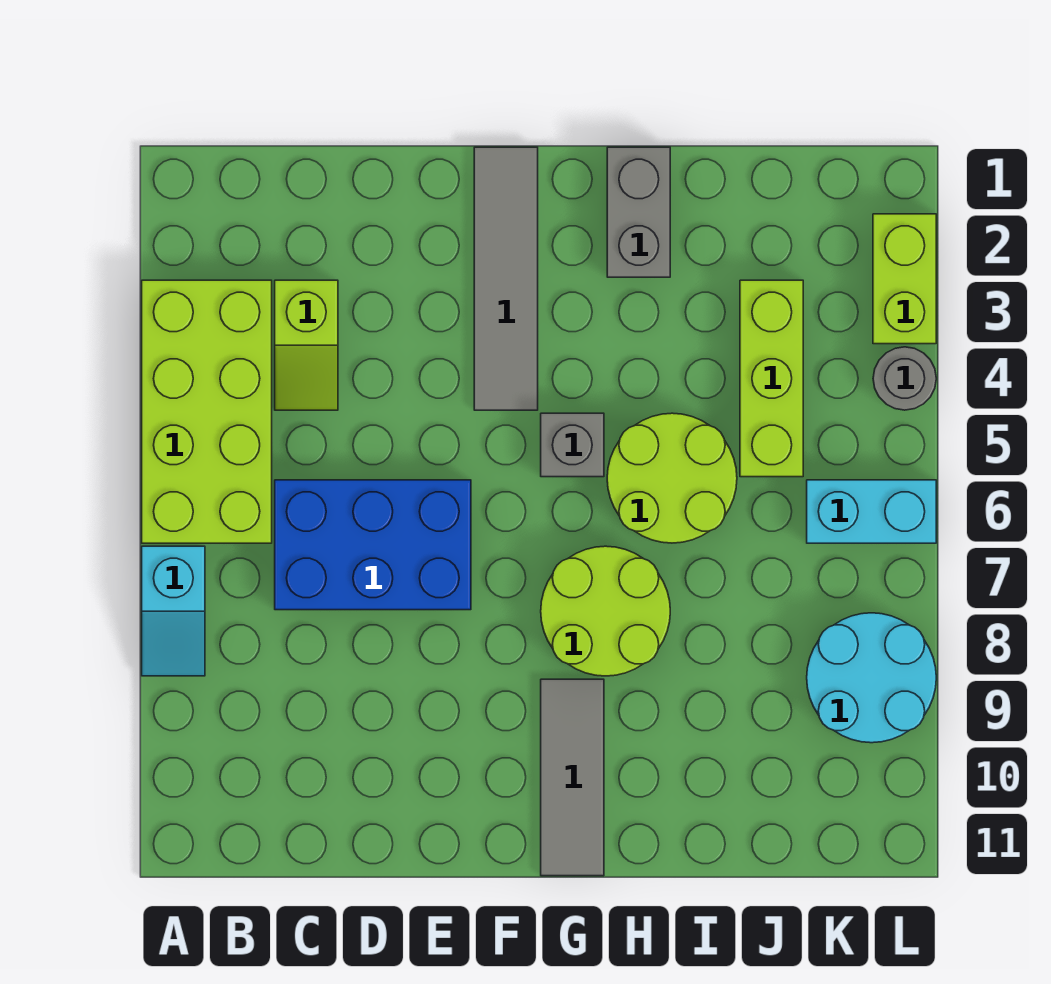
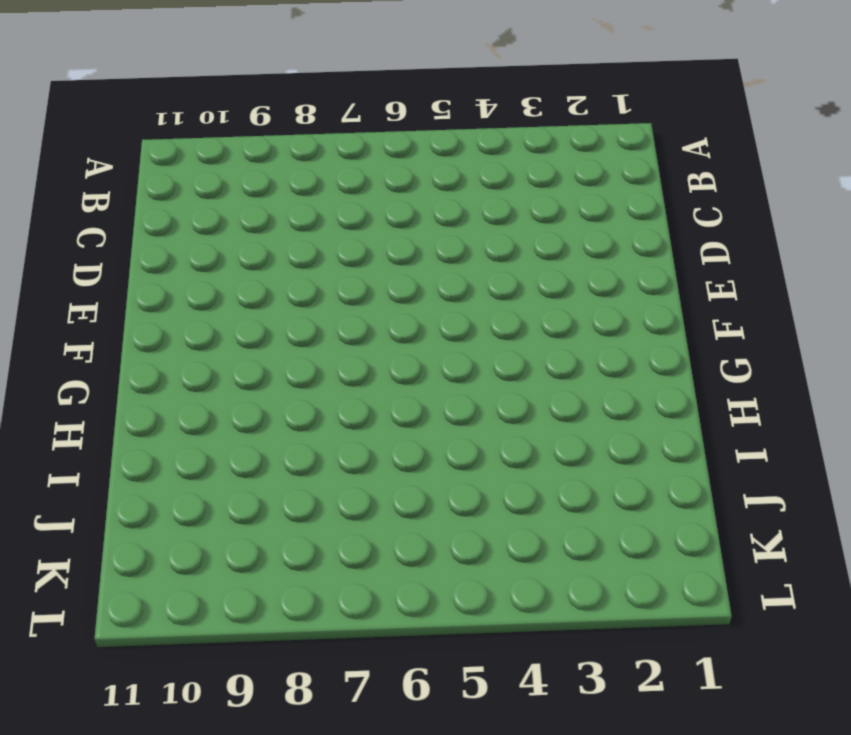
none -> lime 2x4 brick [142,280,272,543]
none -> cyan 1x2 slope [142,546,205,676]
none -> lime 1x2 slope [275,280,338,410]

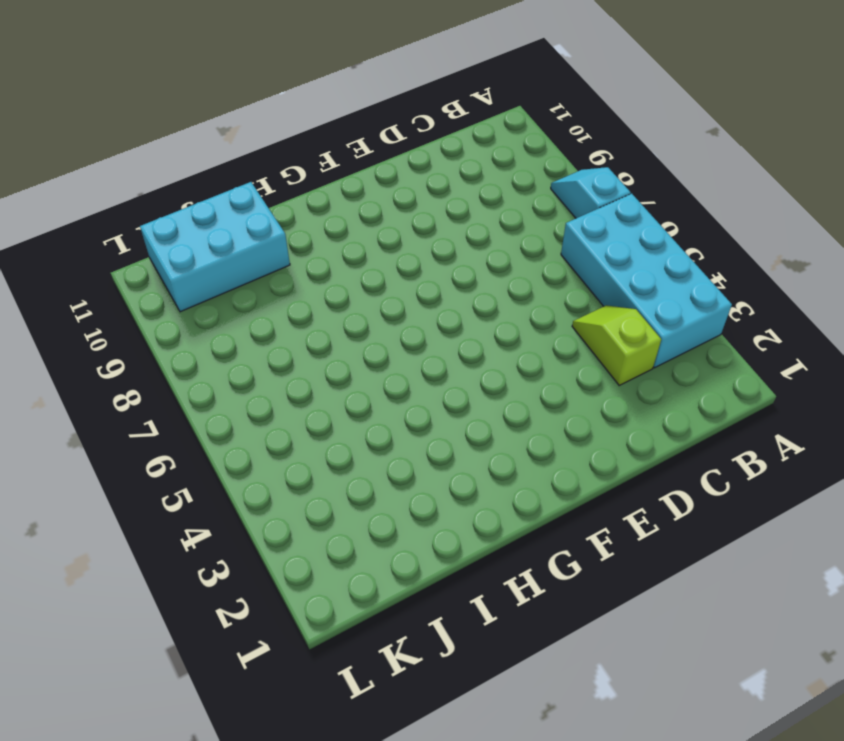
cyan 2x4 brick [561,194,732,368] -> lime 2x4 brick [142,280,272,543]
cyan 2x3 brick [140,182,290,312] -> none
none -> blue 2x3 brick [275,480,471,610]
none -> grey 1x4 tile [474,147,538,410]
none -> grey 1x1 brick [541,413,604,477]

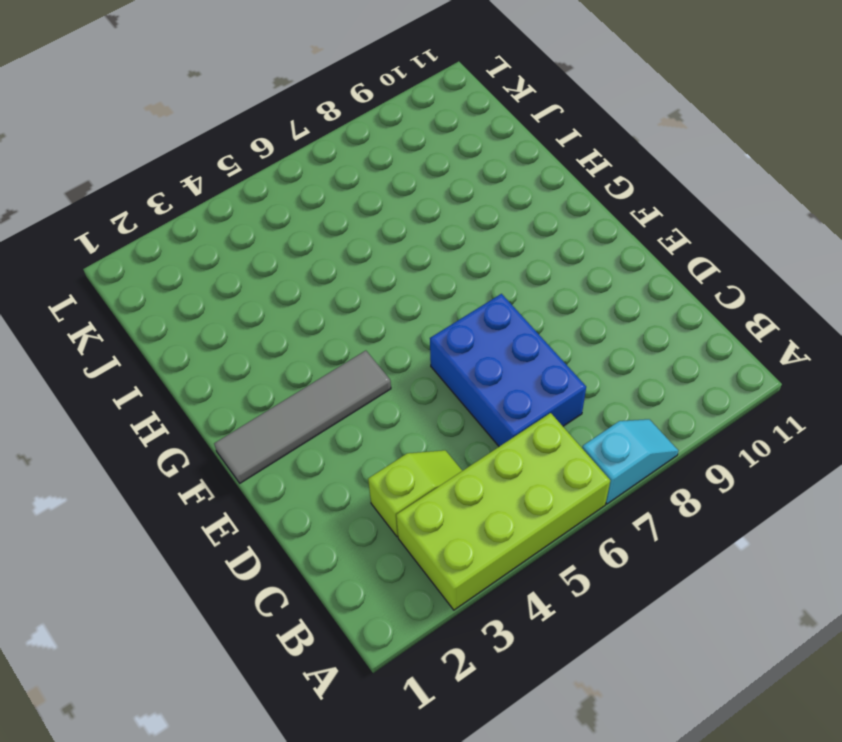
none -> grey 1x1 brick [541,413,604,477]
none -> lime 2x2 round brick [541,546,670,676]
none -> grey 1x3 tile [541,679,604,876]

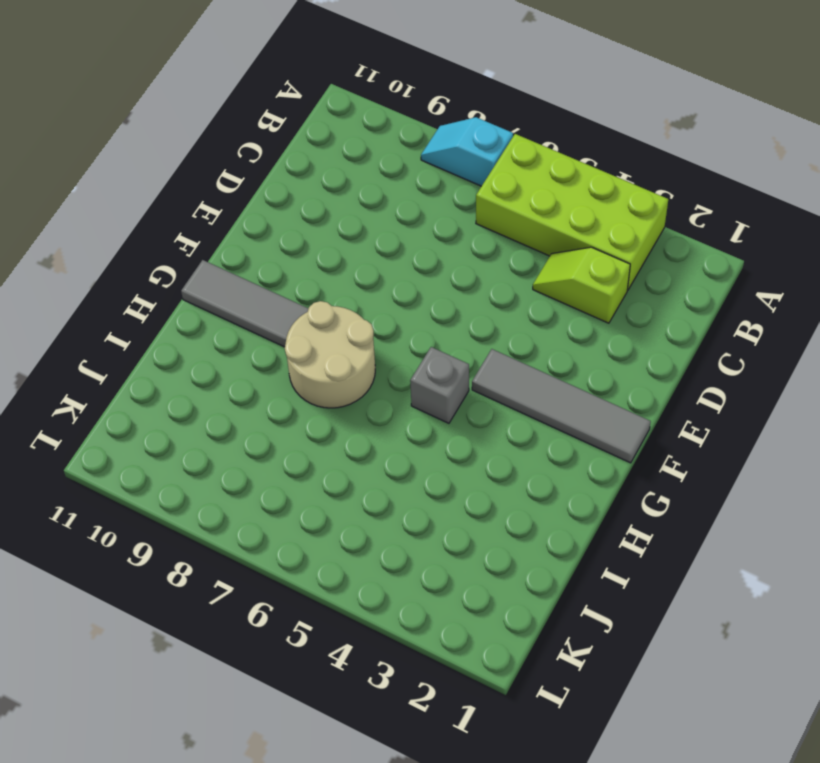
tan 2x2 round brick [285,301,375,408] -> lime 2x2 round brick [541,546,670,676]
none -> blue 2x3 brick [275,480,471,610]
none -> grey 1x2 brick [607,147,670,277]
none -> lime 2x2 round brick [607,413,737,543]

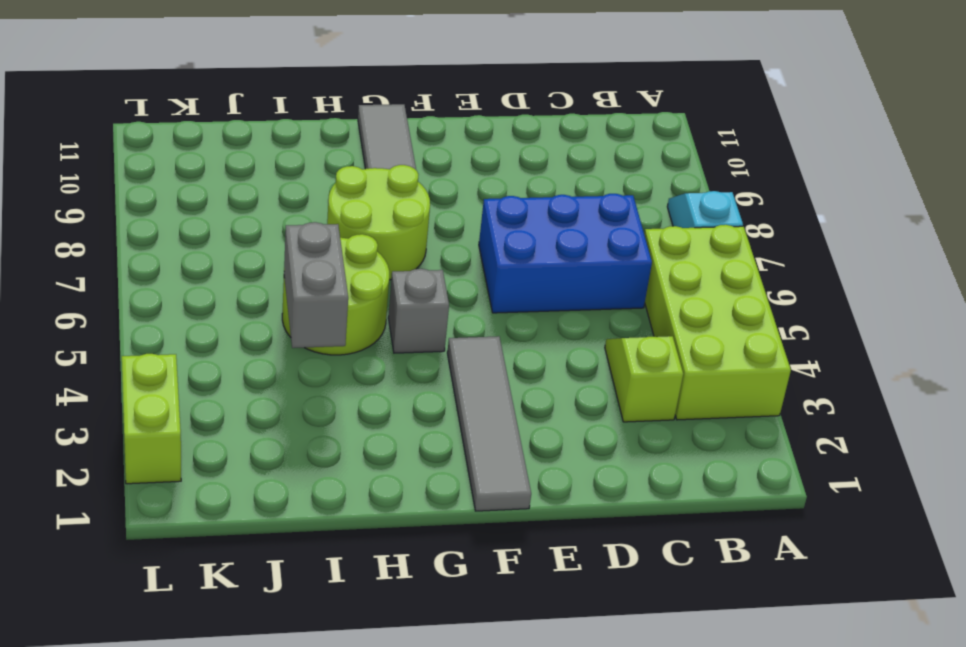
grey 1x2 brick [284,222,348,348] -> grey 1x2 brick moved to [607,147,670,277]
none -> lime 1x3 brick [740,280,803,477]
none -> cyan 1x2 brick [807,480,936,543]
none -> cyan 2x2 round brick [807,613,936,743]

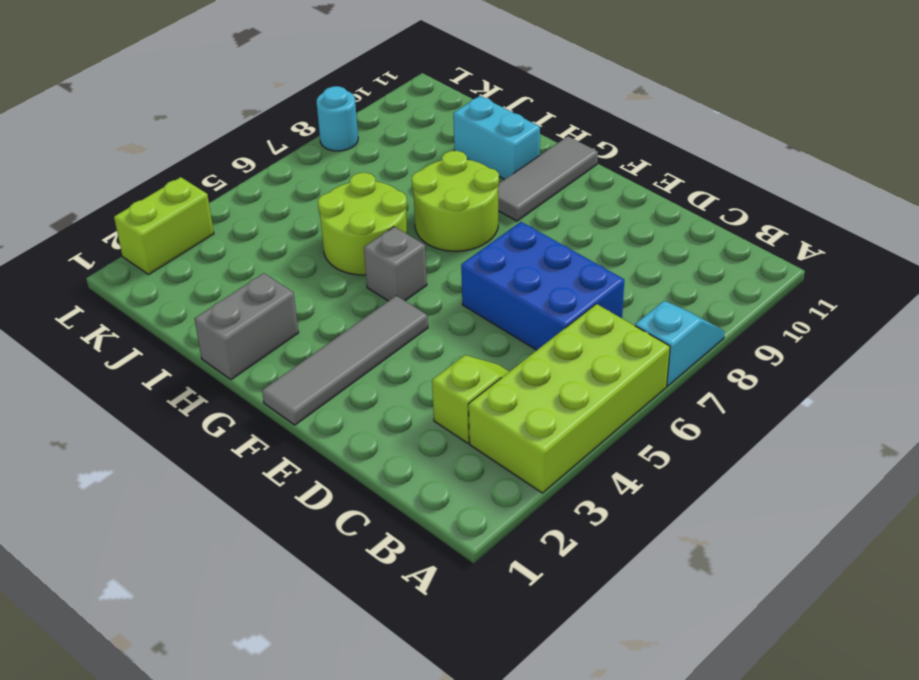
cyan 1x2 brick [453,96,540,180] -> cyan 1x2 brick moved to [807,480,936,543]
cyan 1x1 round brick [317,86,358,151] -> cyan 2x2 round brick [807,613,936,743]
none -> lime 1x3 brick [740,280,803,477]
none -> grey 1x1 round brick [873,347,936,410]

